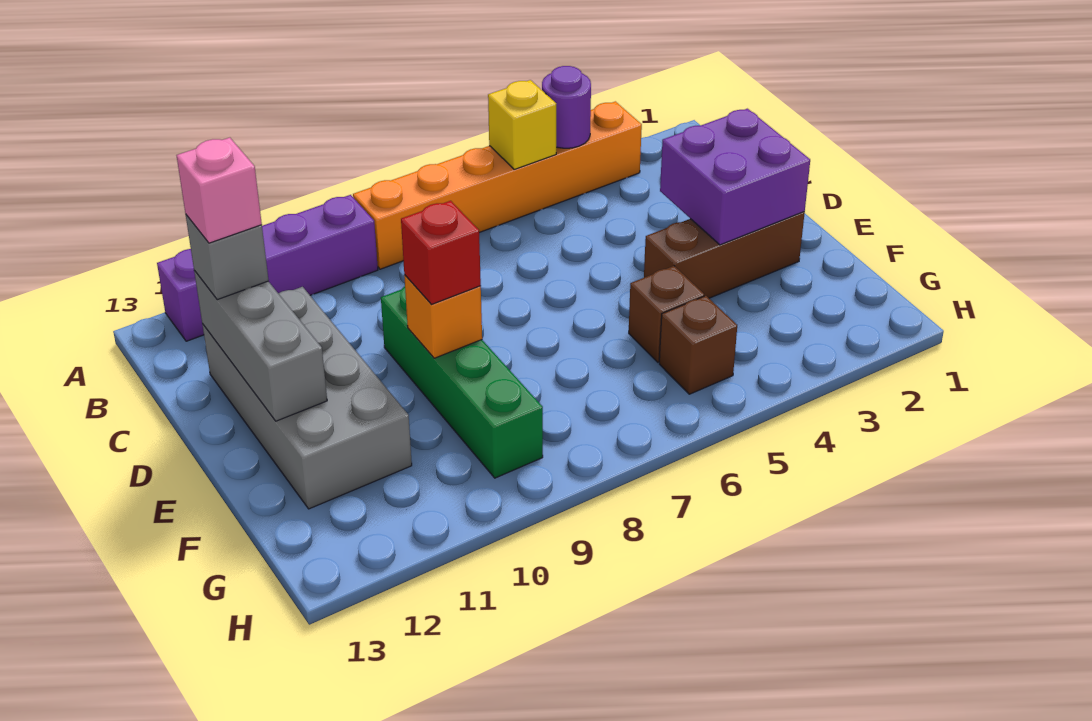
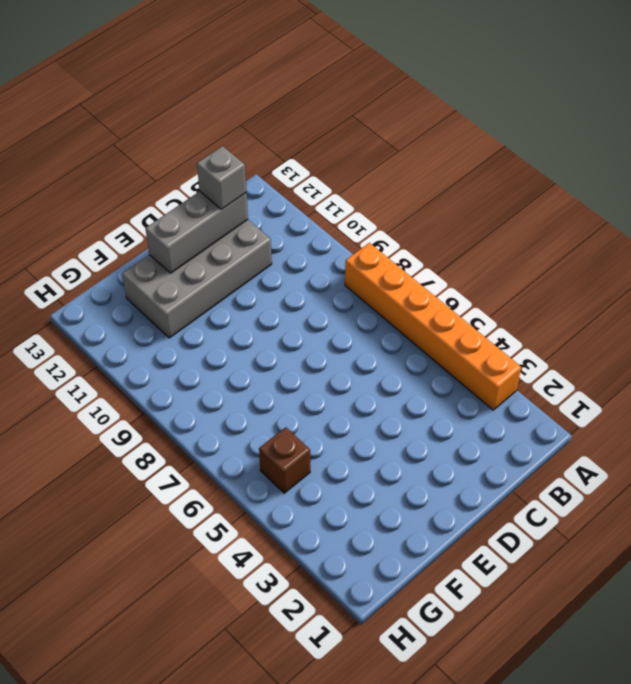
none -> purple 1x4 brick [157,195,378,341]
none -> green 1x4 brick [381,287,543,478]
none -> brown 1x3 brick [644,212,805,298]

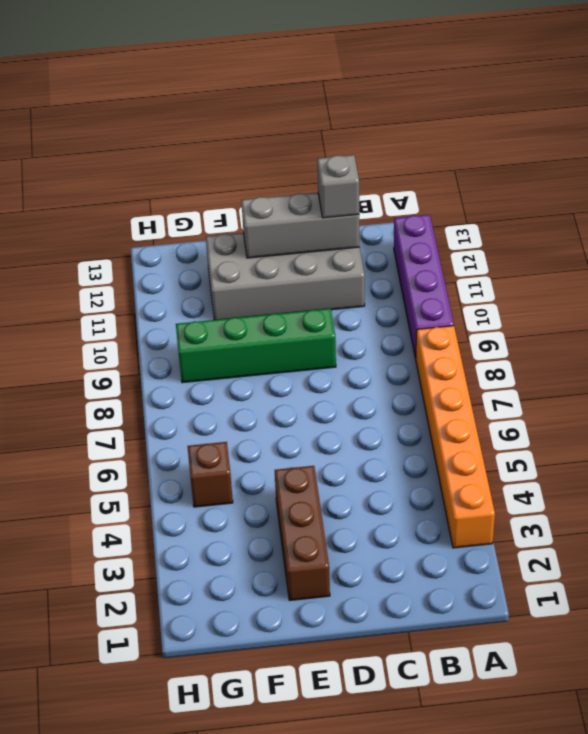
none -> brown 1x1 brick [629,266,704,362]
none -> purple 1x1 round brick [542,66,591,148]
none -> yellow 1x1 brick [488,80,556,169]

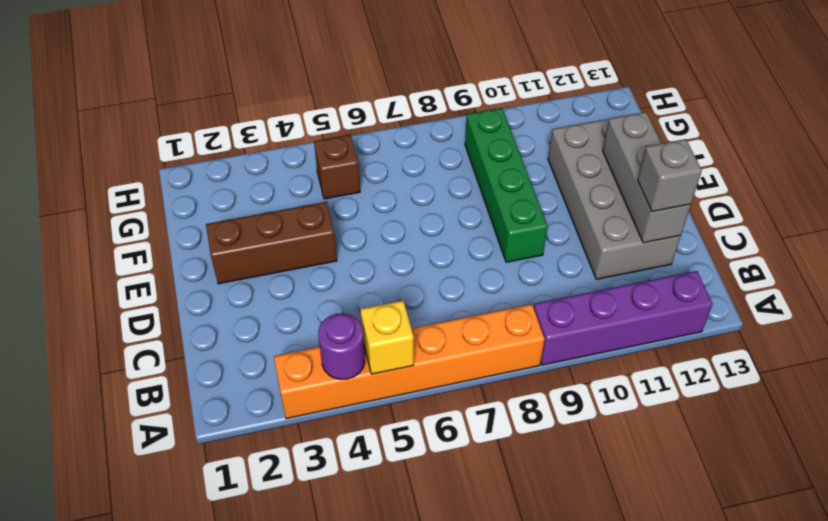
none -> brown 1x1 brick [629,266,704,362]
none -> purple 2x2 brick [660,109,810,245]
none -> orange 1x1 brick [404,275,482,358]

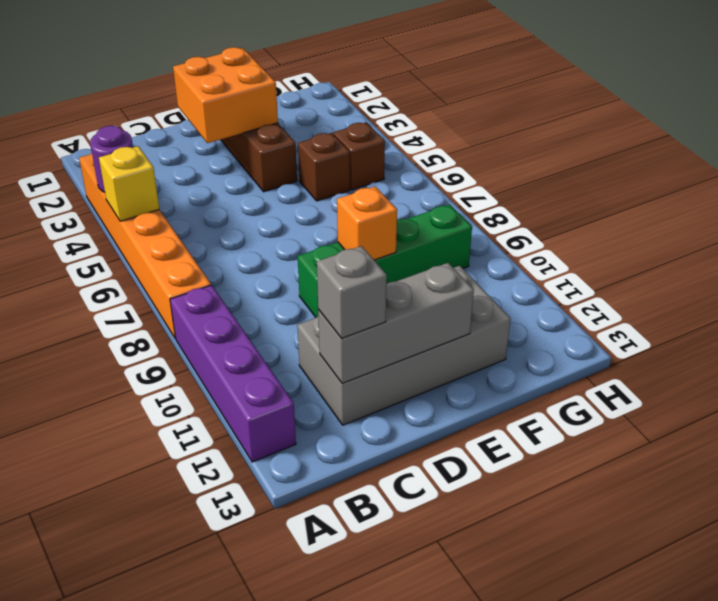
orange 2x2 brick [173,47,278,143] -> purple 2x2 brick [660,109,810,245]
none -> red 1x1 brick [401,201,481,305]
none -> pink 1x1 brick [177,138,262,243]

